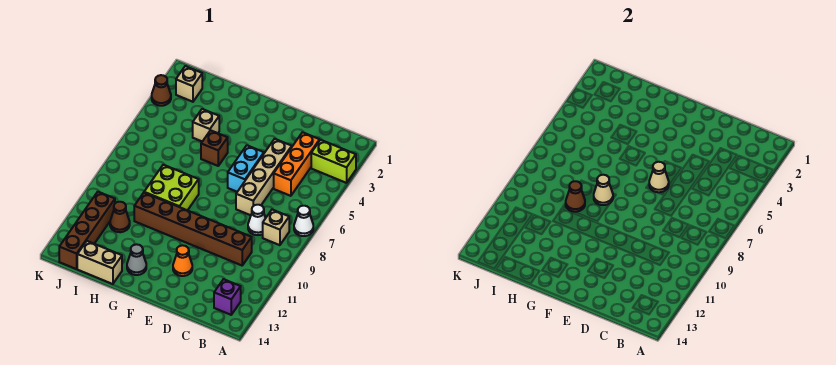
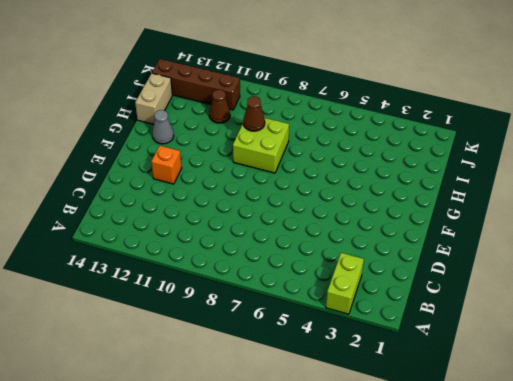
orange 1x1 brick [151,146,182,184] -> orange 1x1 cone [173,245,192,276]
none -> white 1x1 cone [294,206,313,236]
none -> tan 1x1 brick [263,210,289,245]
none -> purple 1x1 brick [214,279,241,315]

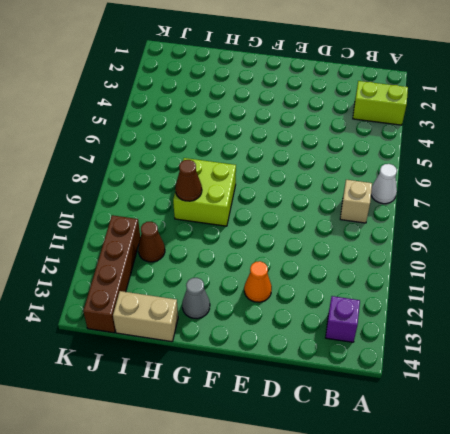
none -> orange 1x3 brick [274,132,320,196]
none -> white 1x1 cone [248,205,266,235]
none -> brown 1x6 brick [134,193,252,265]

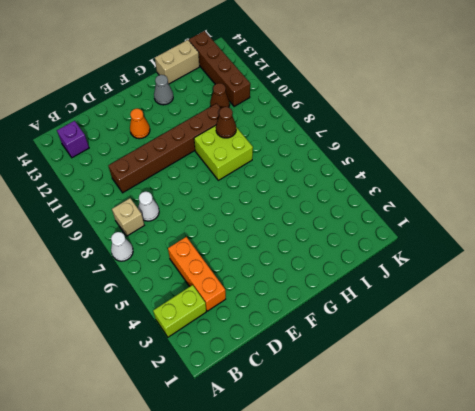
none -> tan 1x4 brick [236,139,292,215]
none -> cyan 1x2 brick [228,145,264,192]
none -> brown 1x1 brick [201,130,228,166]

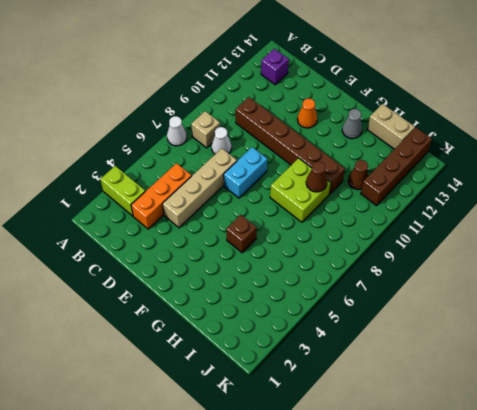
cyan 1x2 brick [224,147,267,198] -> cyan 1x2 brick moved to [228,145,264,192]
none -> tan 1x1 brick [193,109,219,142]
none -> tan 1x1 brick [176,66,202,102]
none -> brown 1x1 cone [152,75,171,106]

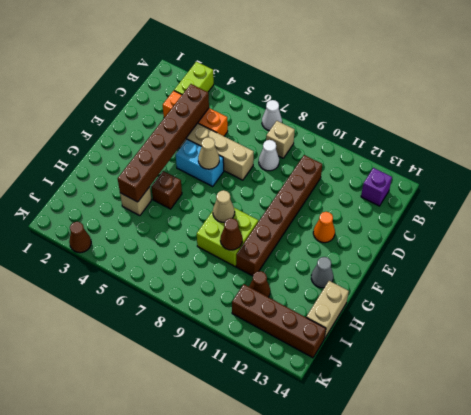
brown 1x6 brick [118,84,209,202] -> none
none -> tan 1x1 brick [176,66,202,102]

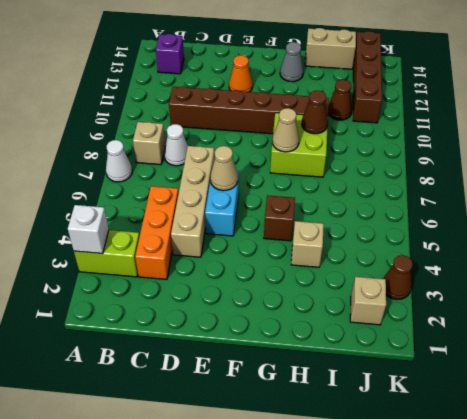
white 1x1 brick [68,205,109,254] -> none

